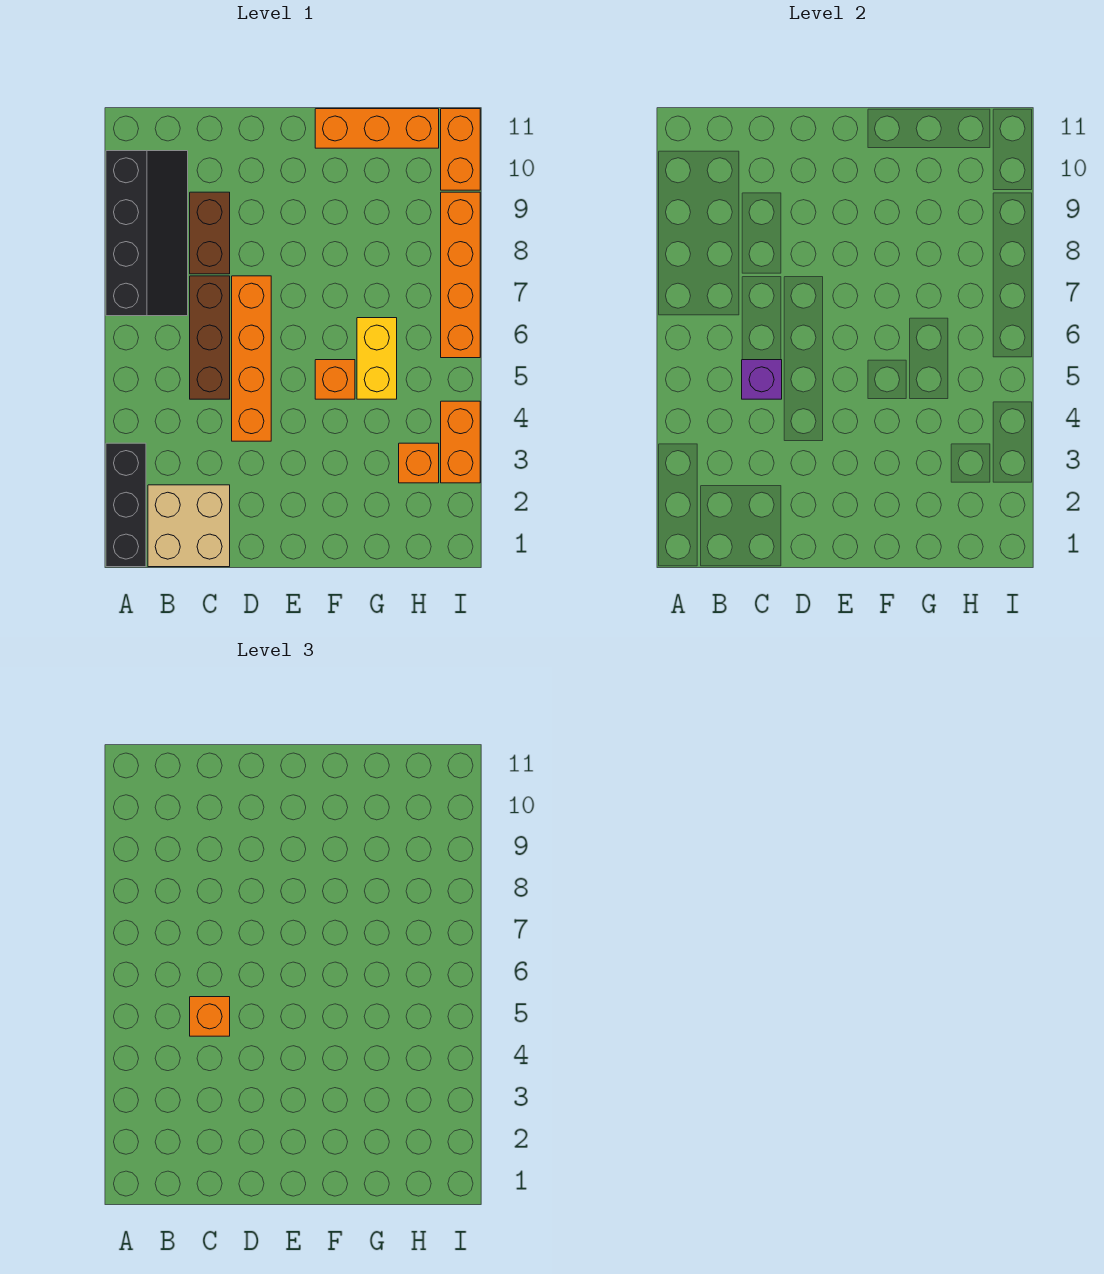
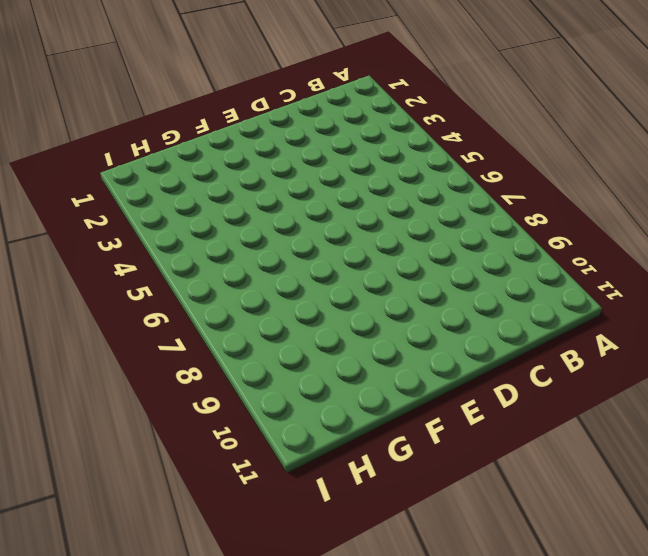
none -> black 1x3 brick [106,443,146,567]
none -> black 2x4 slope [106,151,188,316]
none -> tan 2x2 brick [148,485,230,567]

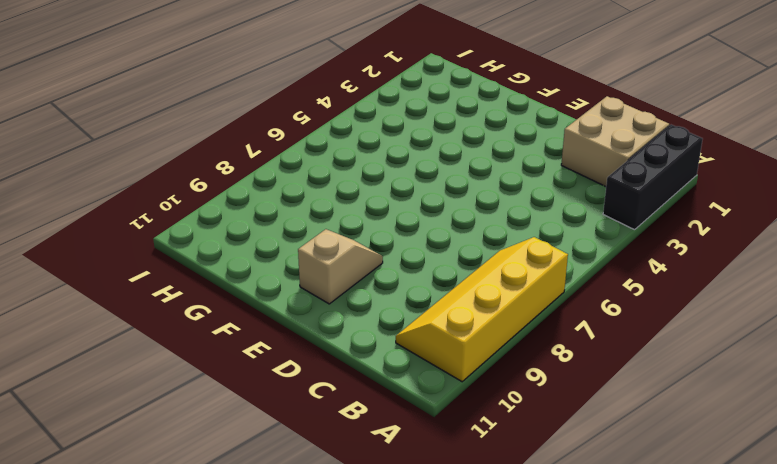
yellow 2x4 slope [396,237,568,382] -> black 2x4 slope [106,151,188,316]
tan 1x2 slope [298,229,383,304] -> none
none -> brown 1x3 brick [190,276,230,399]
none -> brown 1x2 brick [190,192,230,274]
none -> orange 1x4 brick [232,276,271,441]

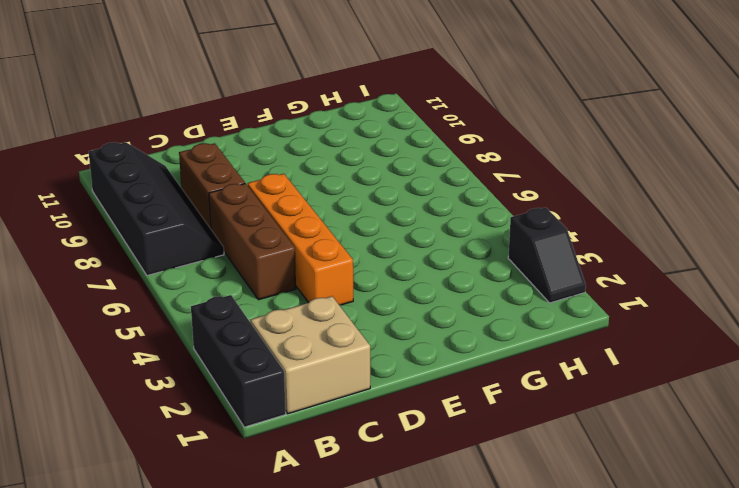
black 1x2 slope [508,208,586,303] -> orange 1x2 brick [441,401,480,483]
none -> orange 1x1 brick [315,360,355,399]
none -> orange 1x3 brick [315,109,439,148]
none -> yellow 1x2 brick [357,318,397,399]

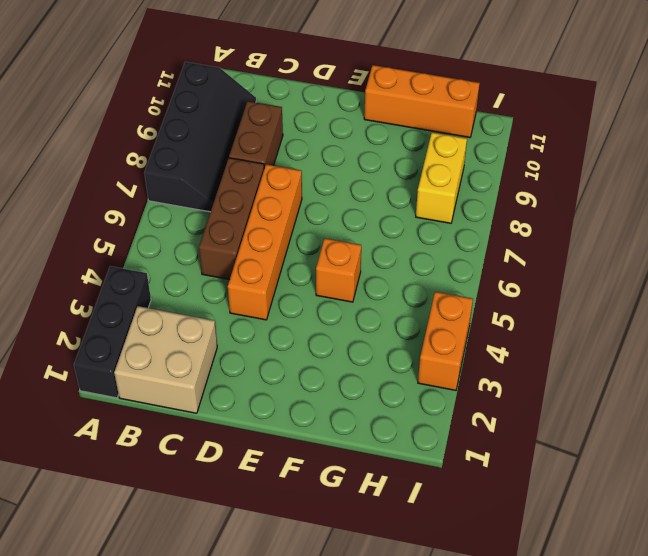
yellow 1x2 brick [416,132,467,223] -> yellow 1x2 brick moved to [357,318,397,399]
none -> orange 1x1 brick [399,443,439,483]
none -> orange 1x4 brick [441,192,480,358]
none -> orange 1x2 brick [441,109,480,190]

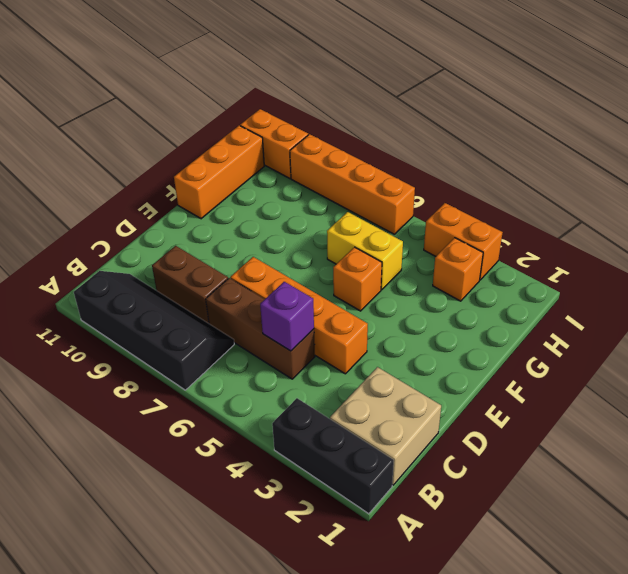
none -> orange 1x1 brick [190,997,230,1036]

